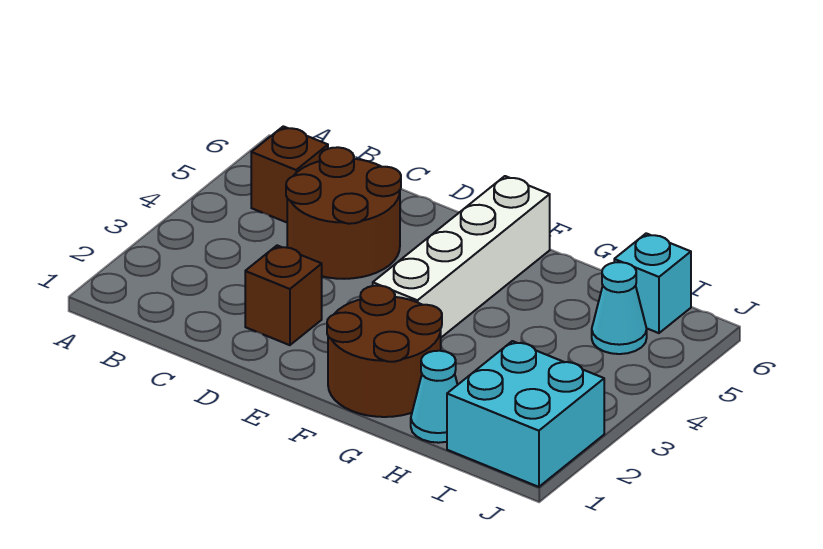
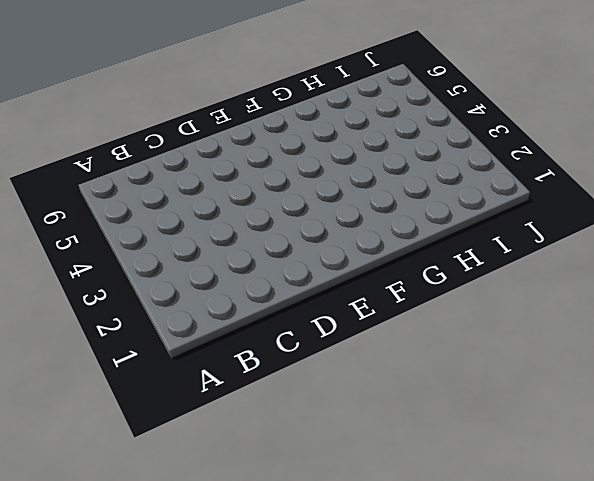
none -> brown 1x1 brick [251,126,328,222]
none -> brown 2x2 round brick [286,147,401,279]

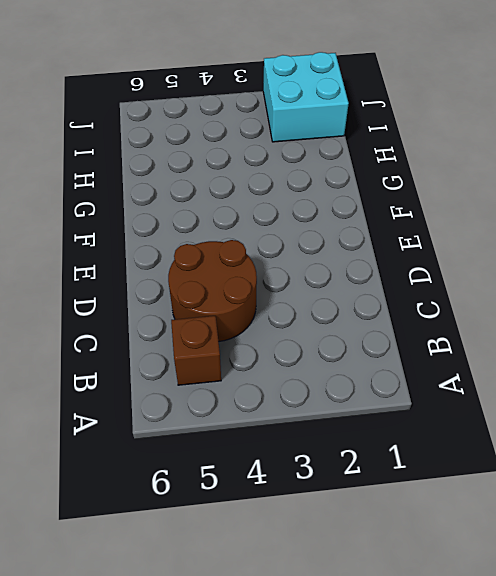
none -> brown 1x1 brick [245,245,322,345]
none -> brown 2x2 round brick [327,286,442,417]

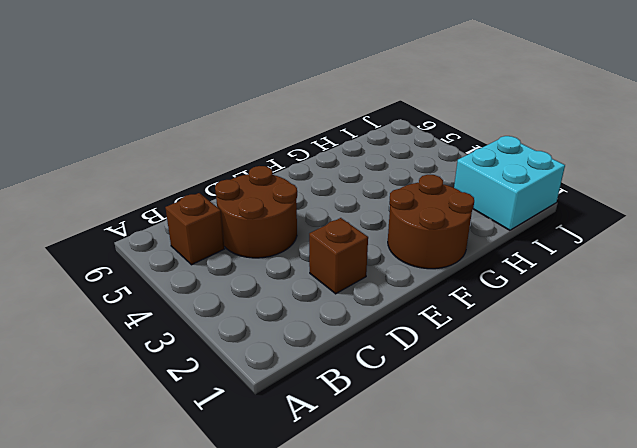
none -> white 1x4 brick [373,176,550,337]
none -> cyan 1x1 cone [411,351,457,443]

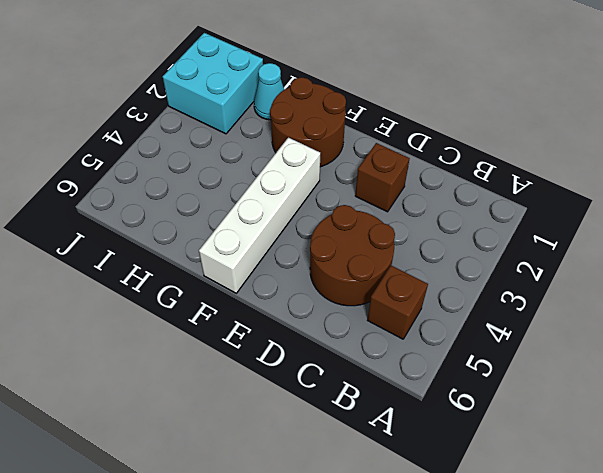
none -> cyan 1x1 cone [592,262,647,354]
none -> cyan 1x1 brick [614,233,691,333]

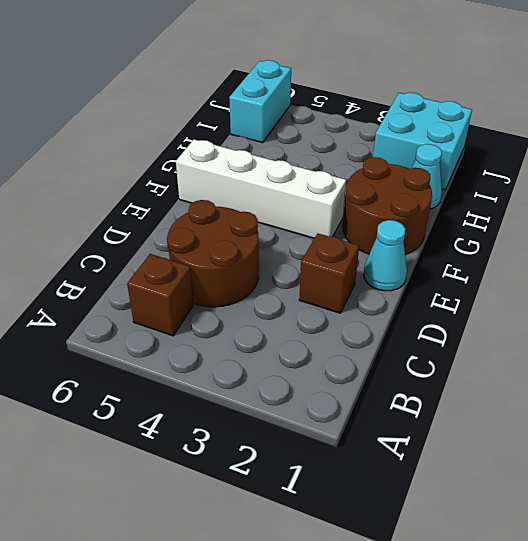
cyan 1x1 cone [364,220,407,291] -> cyan 1x1 cone moved to [592,262,647,354]
cyan 1x2 brick [229,60,291,143] -> cyan 1x1 brick [614,233,691,333]

